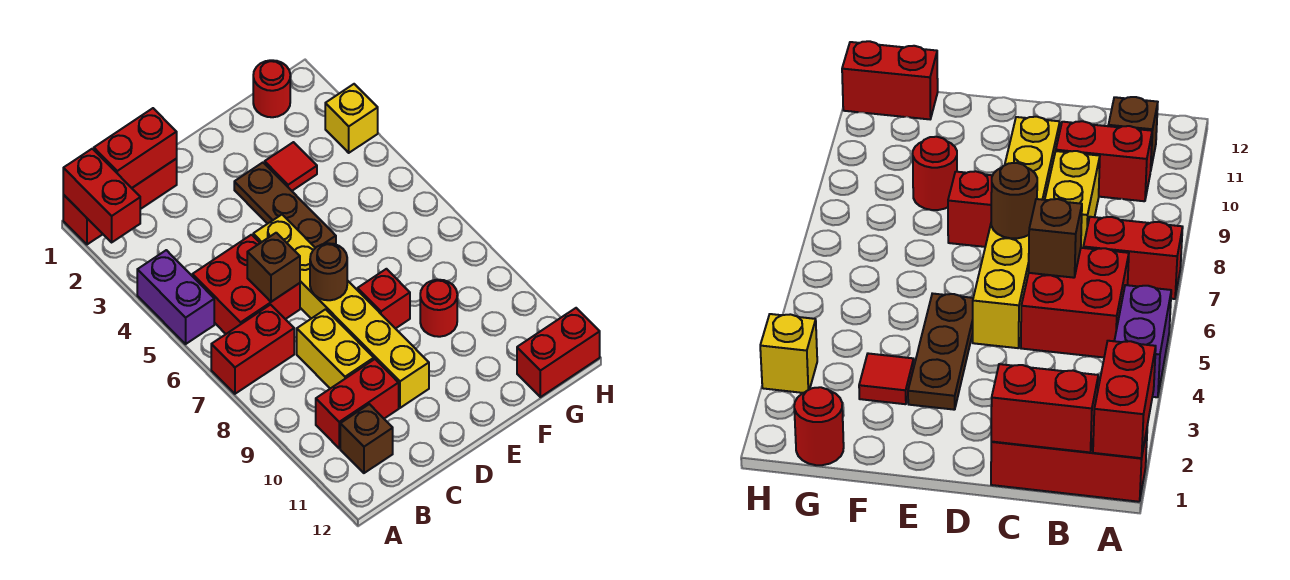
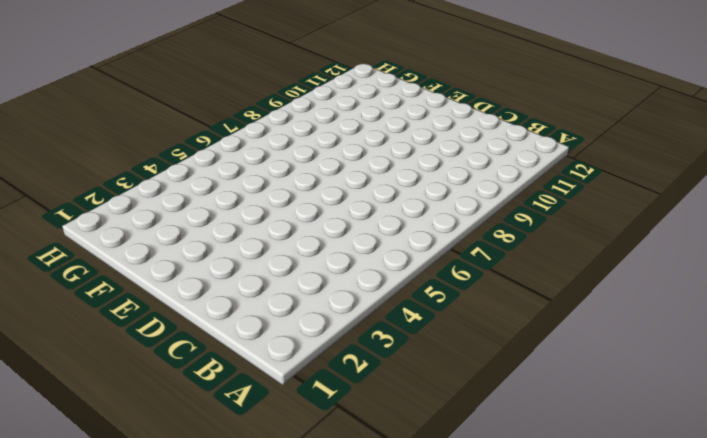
none -> red 1x3 brick [63,159,177,244]
none -> purple 1x2 brick [137,250,214,344]
none -> red 1x2 brick [211,305,294,394]

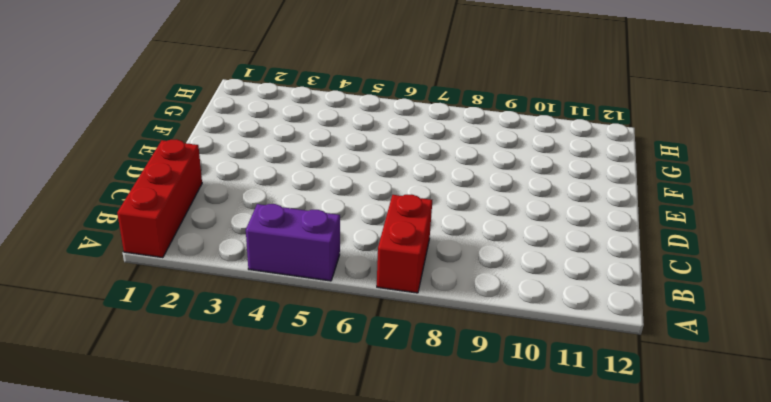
none -> red 2x2 brick [192,235,300,334]
none -> red 1x2 brick [316,359,399,448]
none -> brown 1x1 brick [340,404,393,473]

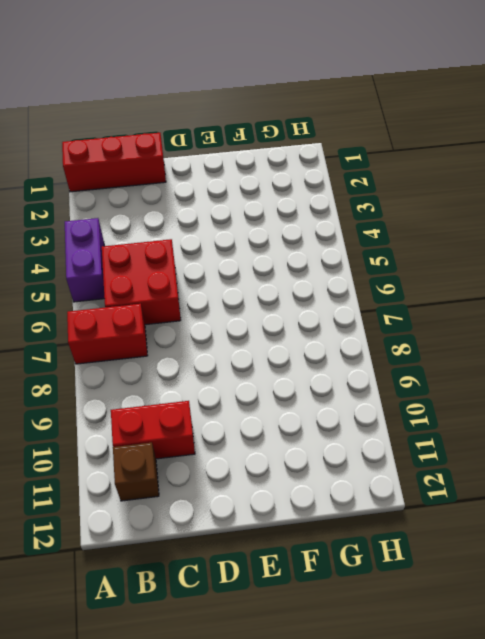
none -> yellow 1x2 brick [297,309,374,389]
none -> yellow 1x6 brick [253,215,429,408]
none -> brown 1x3 plate [234,163,336,248]

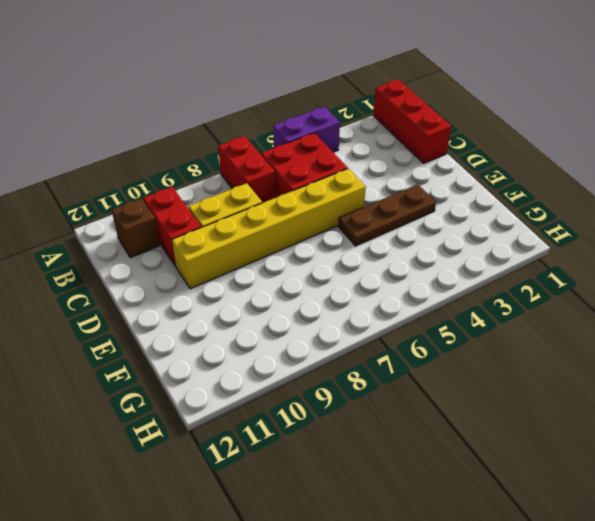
none -> red 1x1 brick [358,269,410,329]
none -> red 1x1 tile [265,142,317,191]
none -> red 1x1 round brick [420,280,457,337]

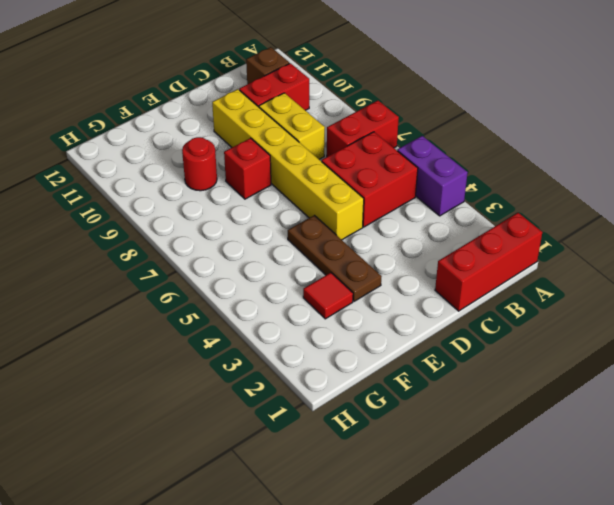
none -> red 1x1 round brick [253,60,290,117]
none -> red 1x2 brick [517,308,600,397]
none -> yellow 1x1 brick [325,84,378,153]

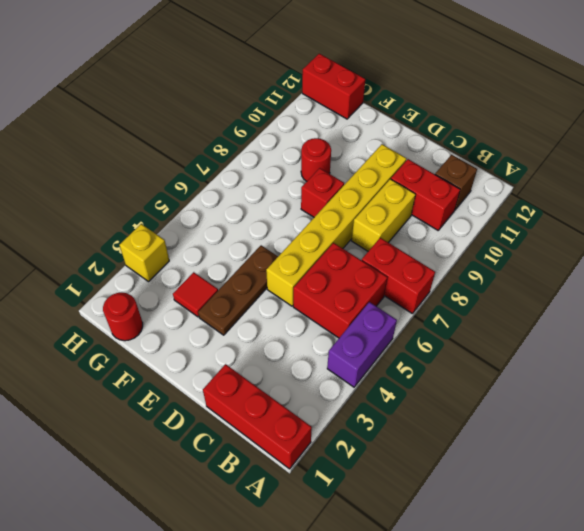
none -> red 1x2 brick [63,149,140,242]
none -> red 1x2 brick [94,108,177,188]
none -> brown 1x1 brick [247,233,300,302]

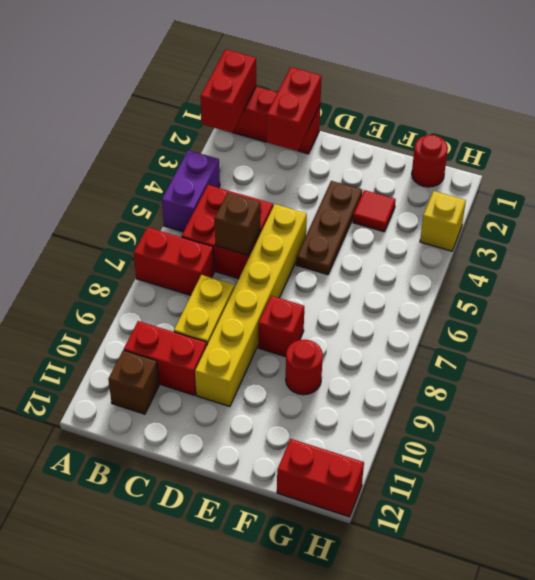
red 1x2 brick [267,67,322,151] -> red 1x2 brick turned to [94,108,177,188]
none -> brown 1x1 round brick [310,243,347,300]

